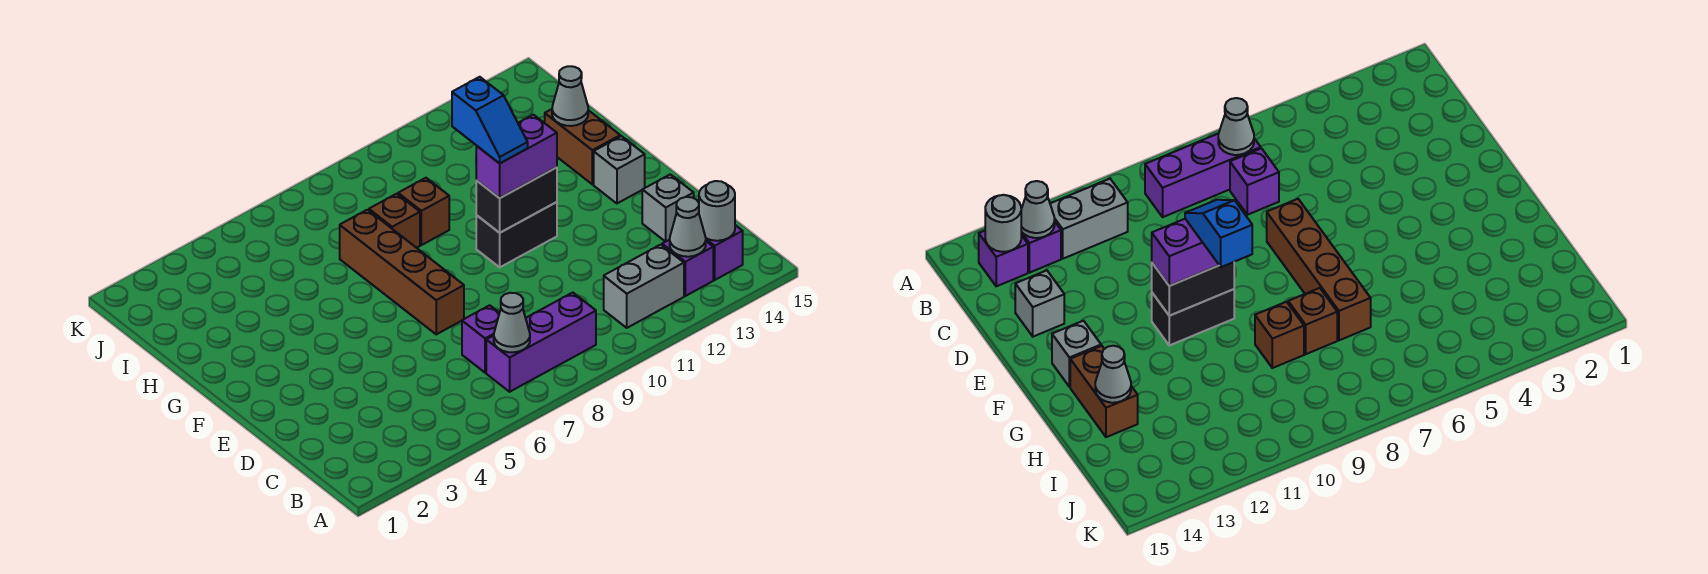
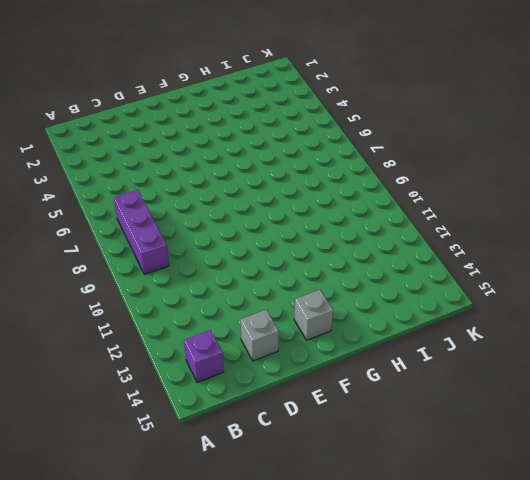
none -> grey 1x2 brick [604,245,684,328]
none -> purple 1x1 brick [662,240,713,296]
none -> purple 1x1 brick [462,305,499,373]

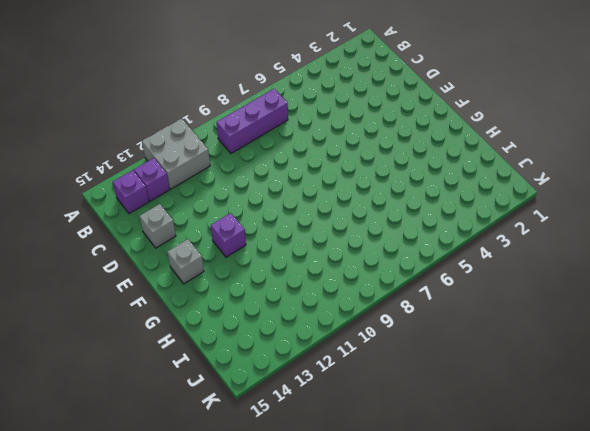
grey 2x2 brick [142,119,210,189] -> grey 1x2 brick [604,245,684,328]
purple 1x1 brick [211,213,246,257] -> purple 1x1 brick moved to [462,305,499,373]
none -> brown 1x4 brick [340,210,464,334]
none -> black 1x2 brick [476,202,557,267]
none -> brown 1x2 brick [545,109,620,184]

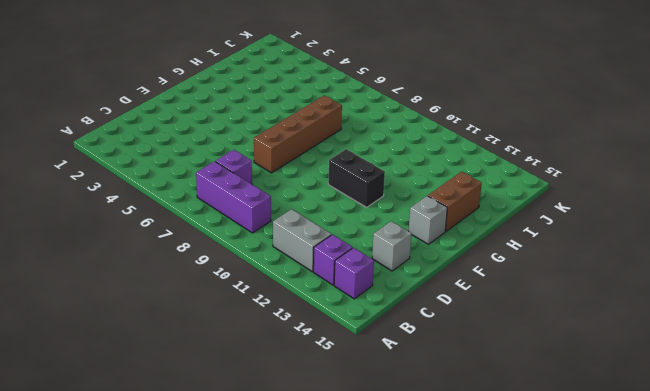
none -> brown 1x1 brick [369,194,420,248]
none -> brown 1x1 brick [398,178,449,245]
none -> grey 1x1 cone [494,293,530,352]

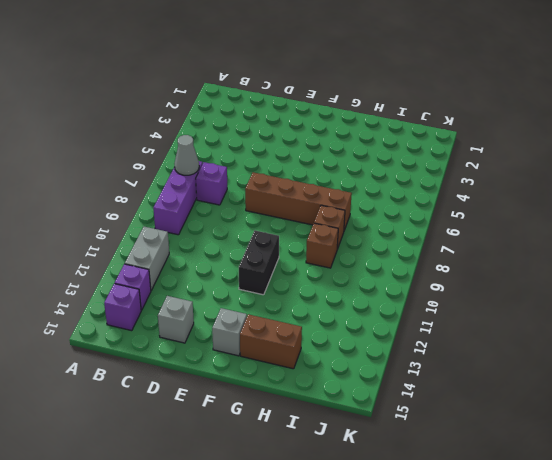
none -> grey 1x1 cone [670,197,706,257]
none -> grey 1x1 round brick [699,181,735,241]
none -> black 1x2 brick [476,167,557,233]

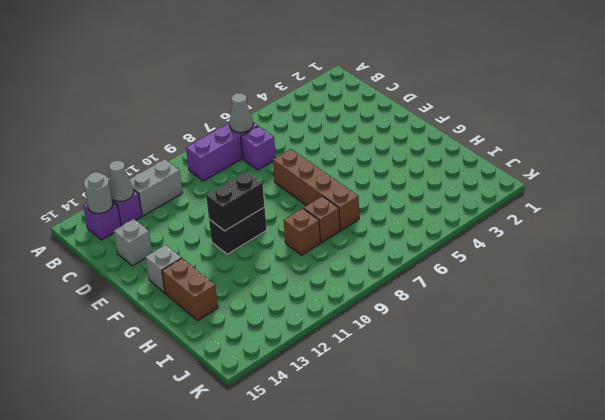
none -> grey 1x1 cone [552,66,588,126]
none -> purple 1x2 brick [476,115,557,198]
none -> blue 1x2 slope [452,77,528,163]

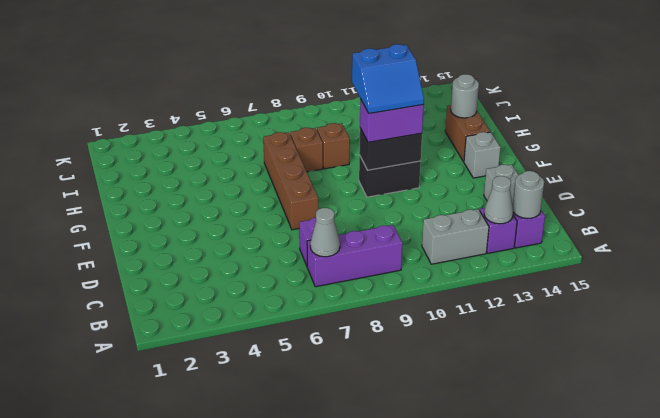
blue 2x2 slope [352,44,424,113] -> blue 1x2 slope [452,77,528,163]
grey 1x1 round brick [451,74,479,118] -> grey 1x1 cone [552,66,588,126]

